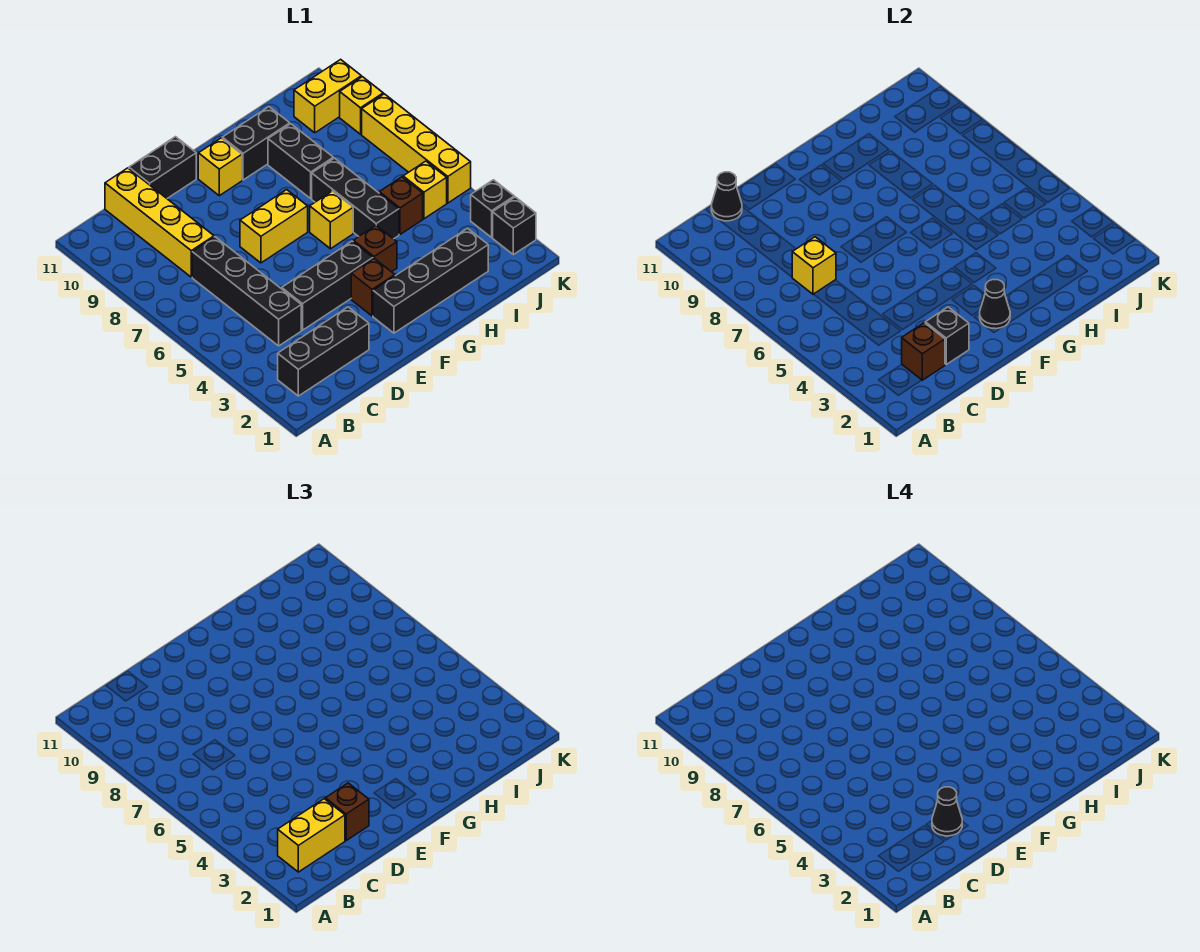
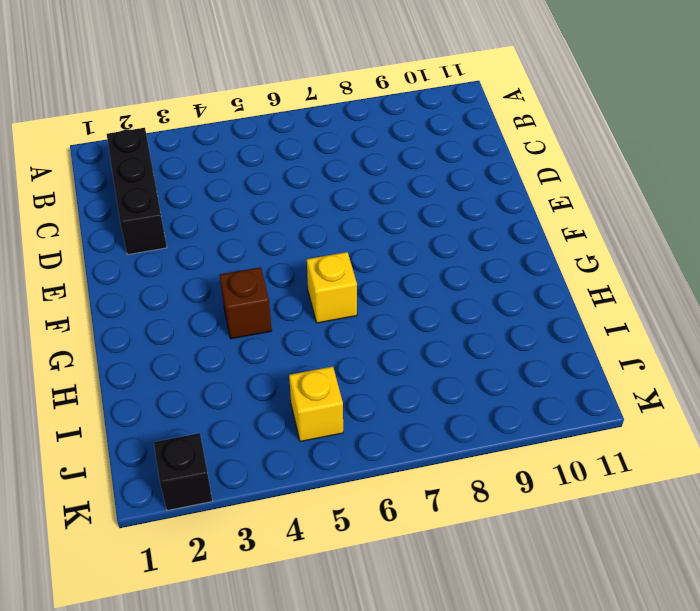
none -> black 1x4 brick [192,237,301,346]
none -> yellow 1x4 brick [105,168,214,277]
none -> black 1x3 brick [282,241,373,330]

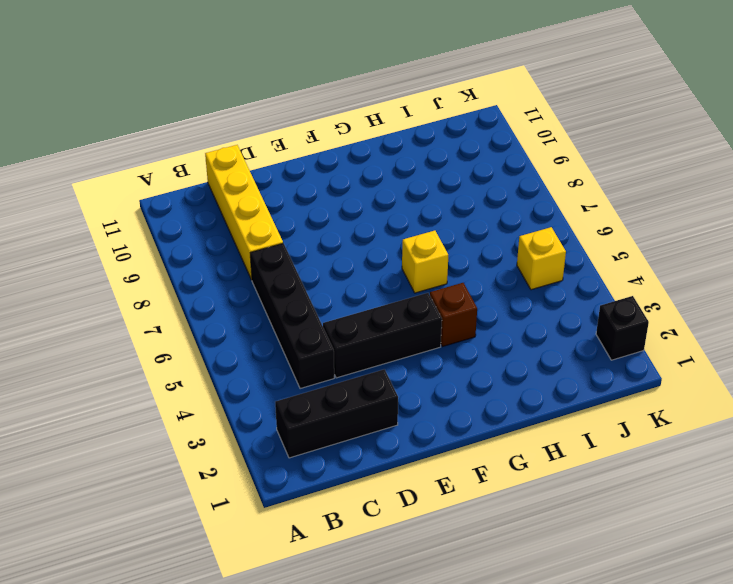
none -> black 1x2 brick [129,137,196,198]
none -> yellow 1x2 brick [240,190,308,263]
none -> black 1x4 brick [373,229,488,333]

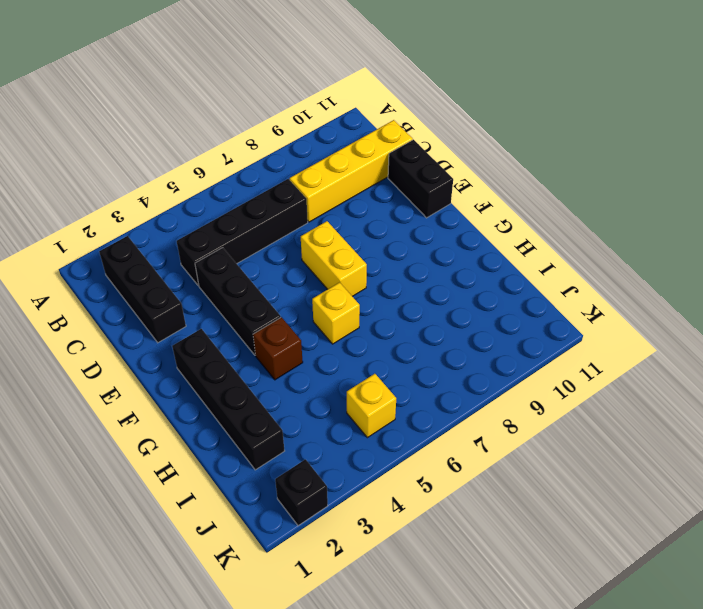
none -> brown 1x1 brick [351,259,395,316]
none -> yellow 1x1 brick [198,138,242,196]
none -> black 1x2 brick [222,107,290,180]

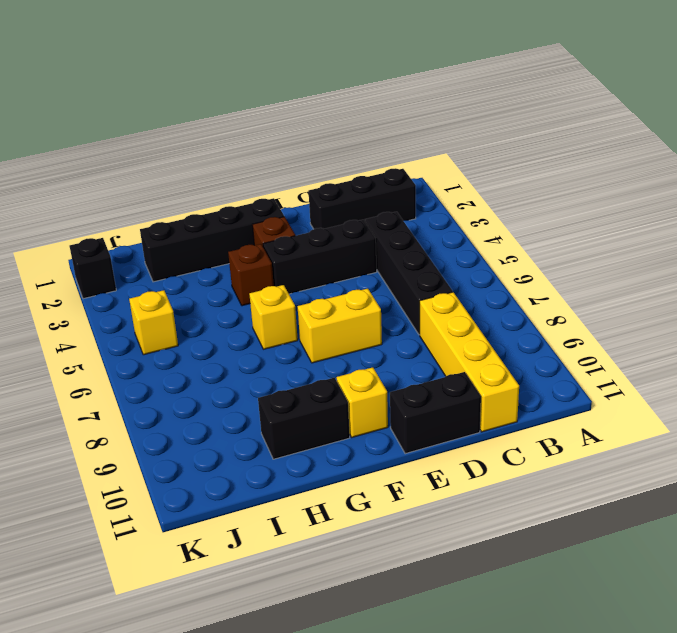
none -> black 1x3 brick [312,158,399,239]
none -> black 1x2 brick [268,124,333,198]
none -> brown 1x1 brick [379,177,423,234]

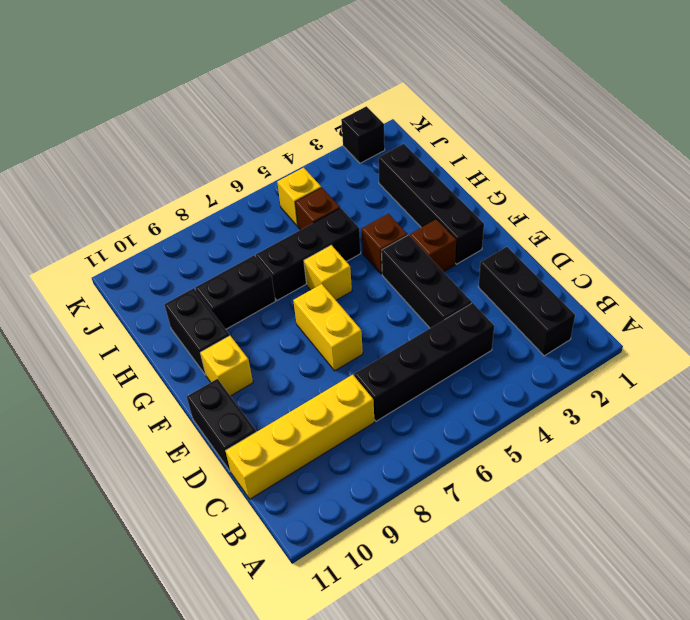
none -> yellow 1x2 brick [294,59,361,133]
none -> black 1x1 brick [471,180,514,237]
none -> yellow 1x4 brick [362,94,471,203]

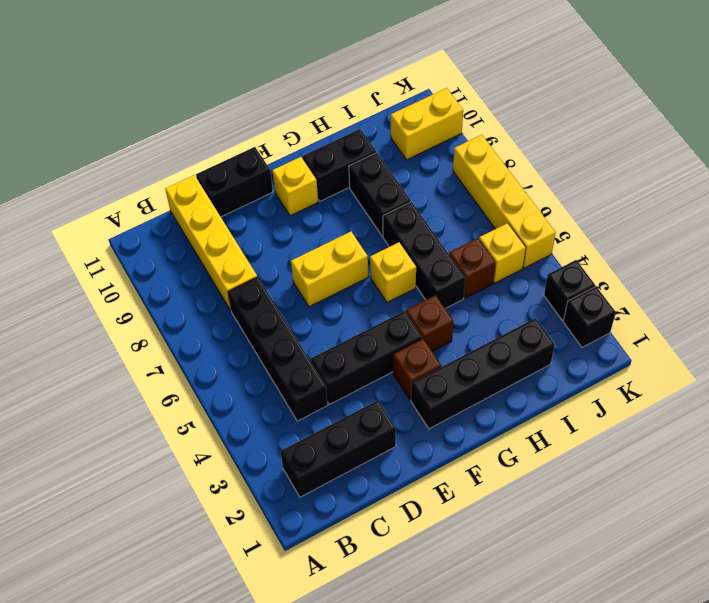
none -> yellow 1x1 brick [340,77,383,134]
none -> brown 1x1 brick [902,323,945,380]
none -> yellow 1x1 brick [792,237,836,294]

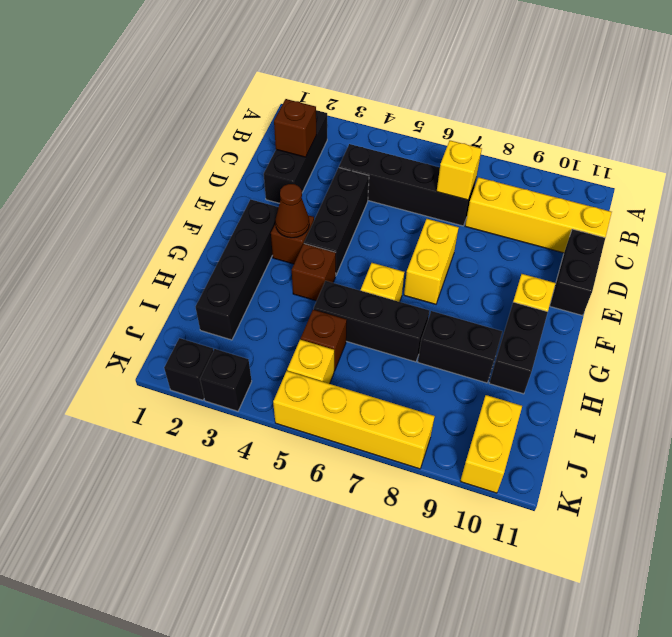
brown 1x1 cone [275,184,309,238] -> none
none -> yellow 1x1 brick [340,77,383,134]
none -> black 1x1 cone [711,172,742,221]
none -> black 1x1 brick [925,307,969,364]

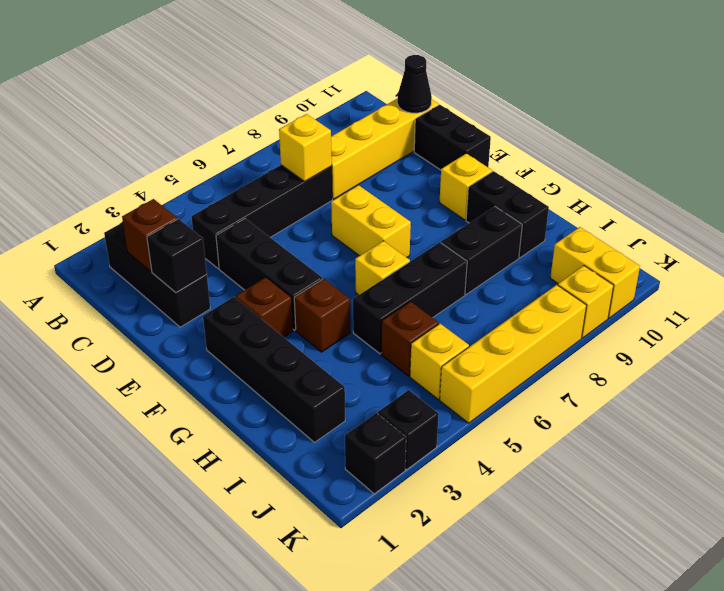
none -> black 1x1 cone [980,280,1010,329]
none -> yellow 1x2 brick [278,799,345,872]
none -> brown 1x1 brick [325,783,369,840]

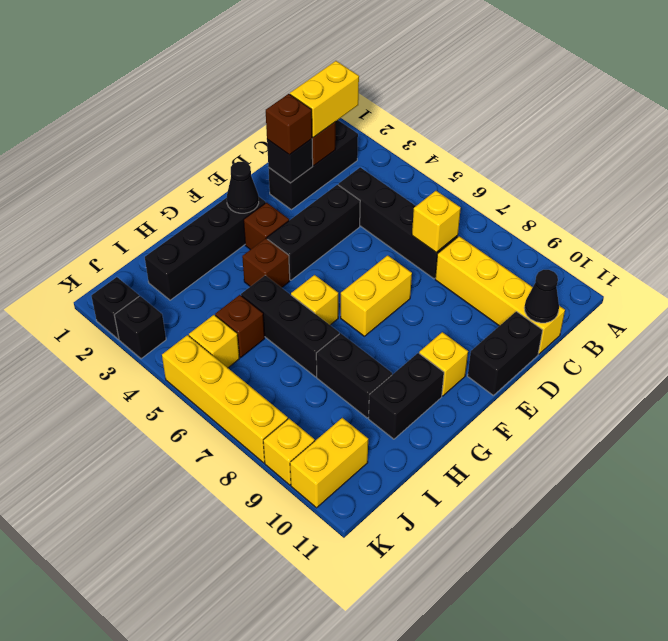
none -> black 1x1 cone [932,787,962,836]

